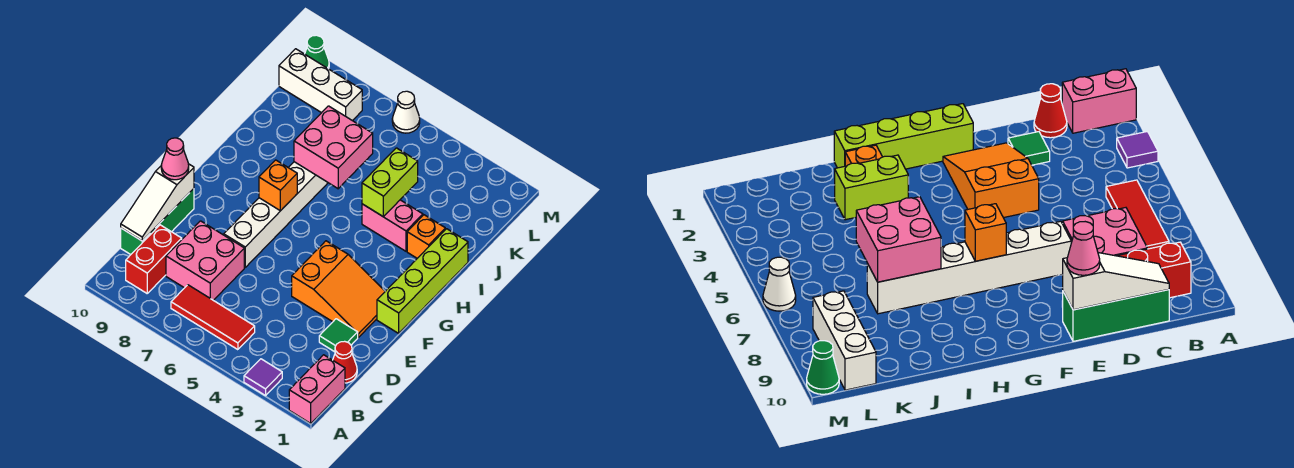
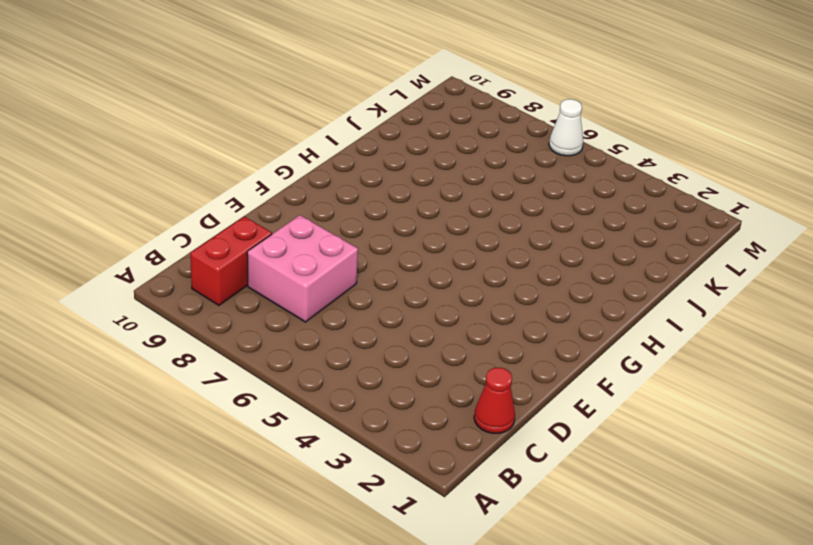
none -> pink 1x2 brick [289,355,345,423]
none -> purple 1x1 tile [244,359,282,396]
none -> red 1x3 tile [171,285,255,350]

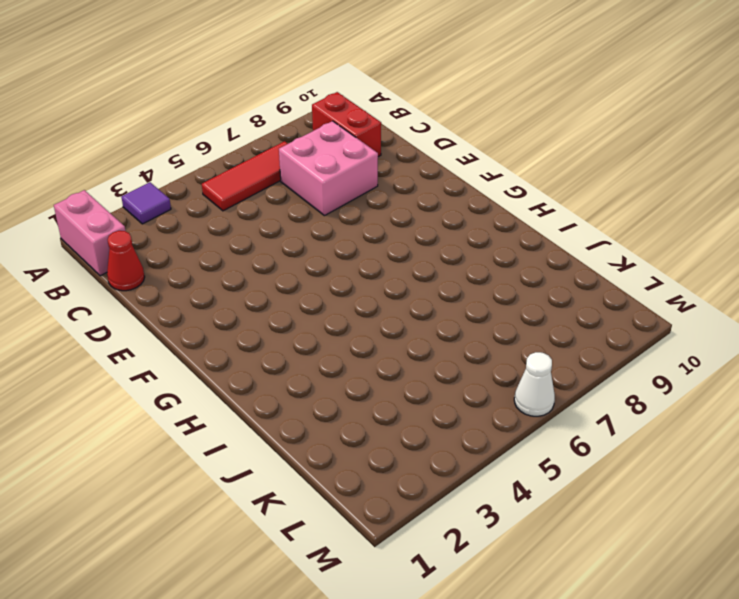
none -> green 1x3 brick [121,189,194,255]
none -> green 1x1 tile [319,319,358,352]
none -> orange 2x3 slope [292,241,385,337]

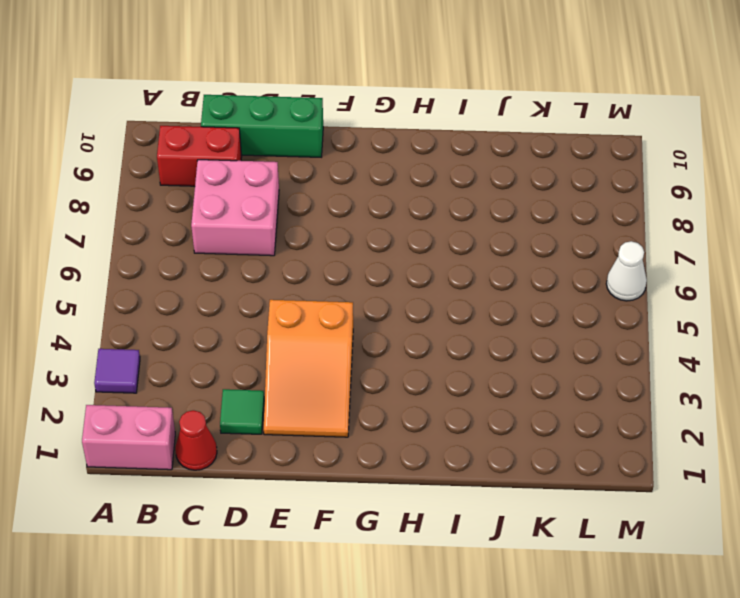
none -> red 1x3 tile [171,285,255,350]
none -> white 1x6 brick [224,162,328,267]
none -> lime 1x4 brick [377,229,468,333]

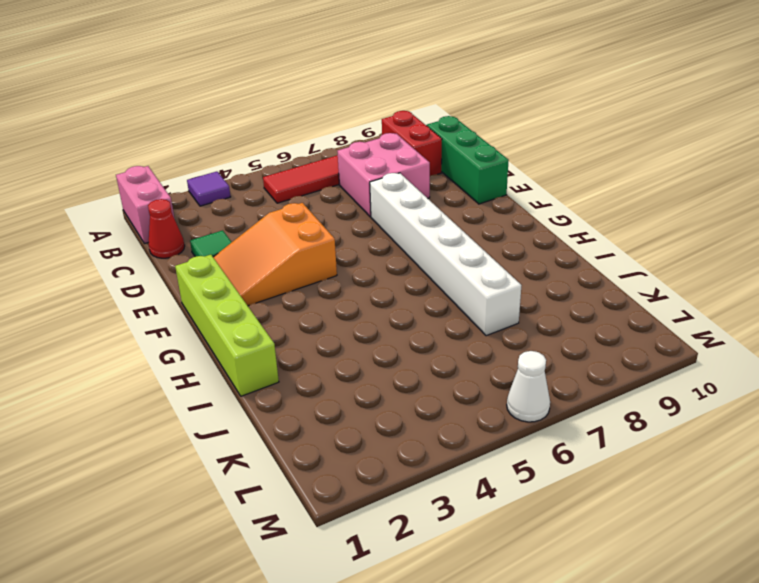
none -> orange 1x1 brick [407,215,445,258]
none -> pink 1x2 brick [362,200,423,251]
none -> white 1x3 brick [279,49,362,121]

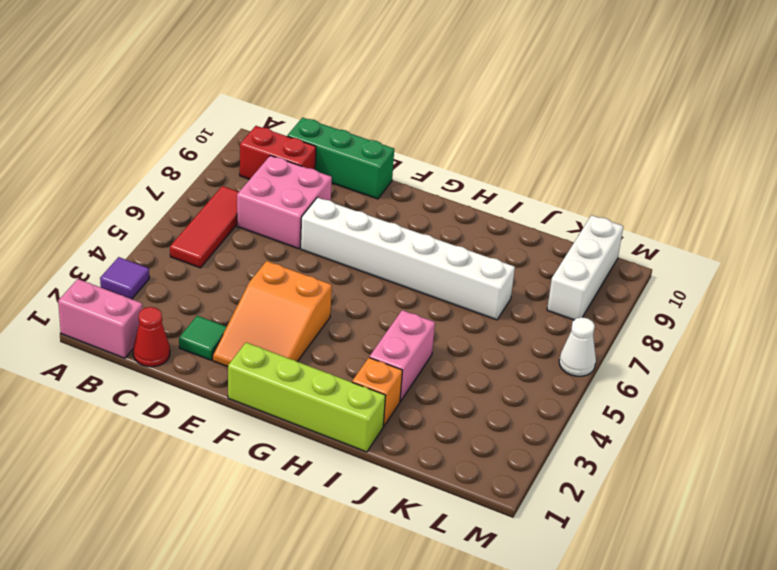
none -> green 1x1 cone [305,35,329,69]
none -> white 1x3 slope [121,164,194,241]
none -> orange 1x1 brick [259,160,297,211]

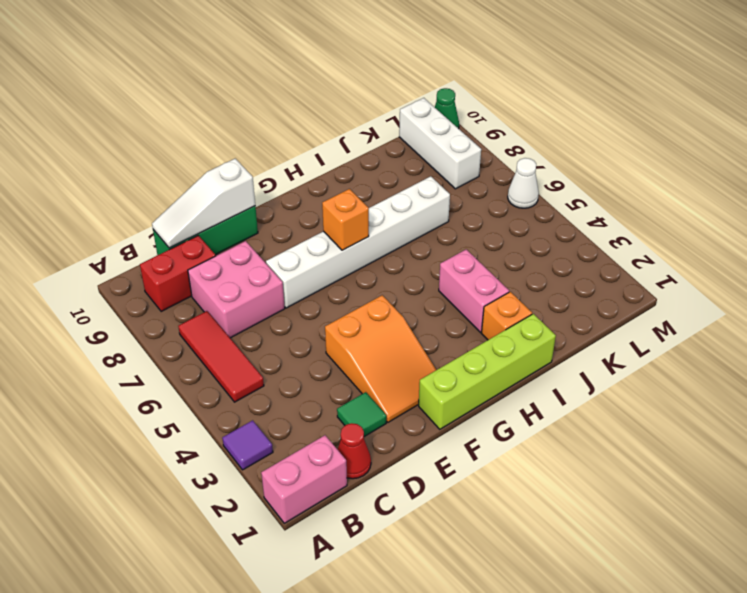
none -> lime 1x2 brick [362,148,418,217]
none -> pink 2x2 brick [294,106,373,189]
none -> pink 1x1 cone [161,138,189,180]

